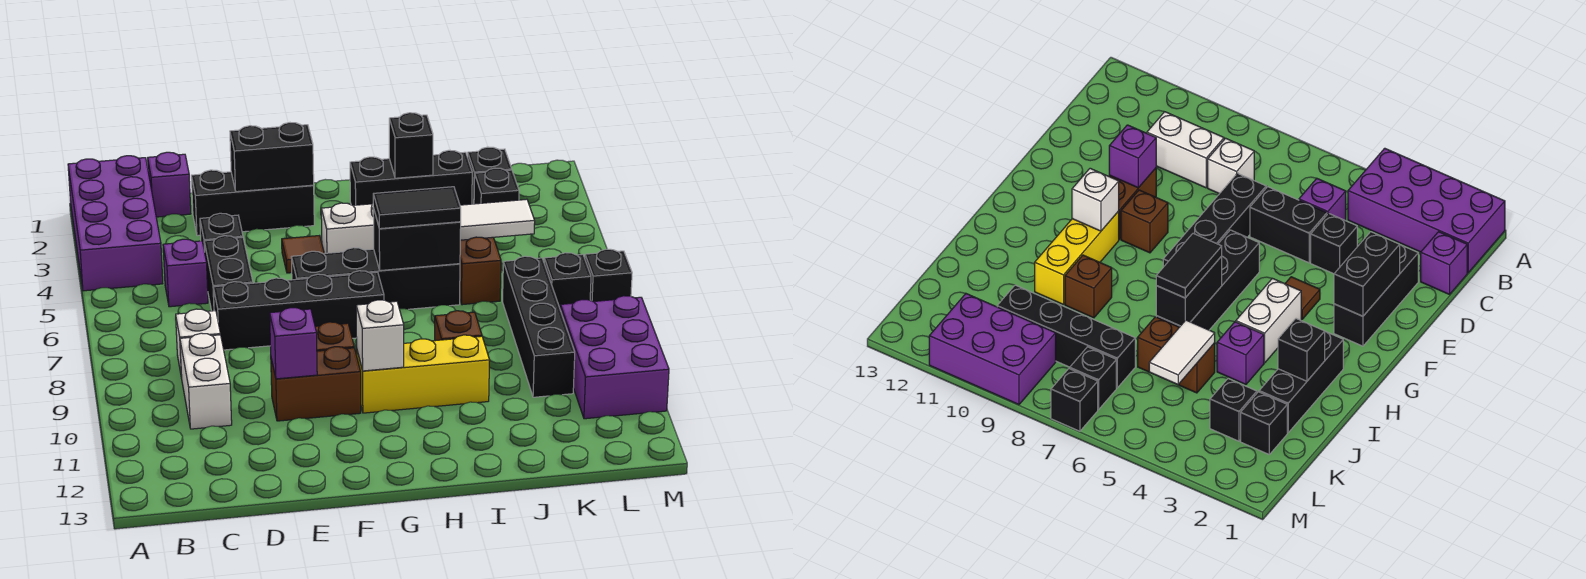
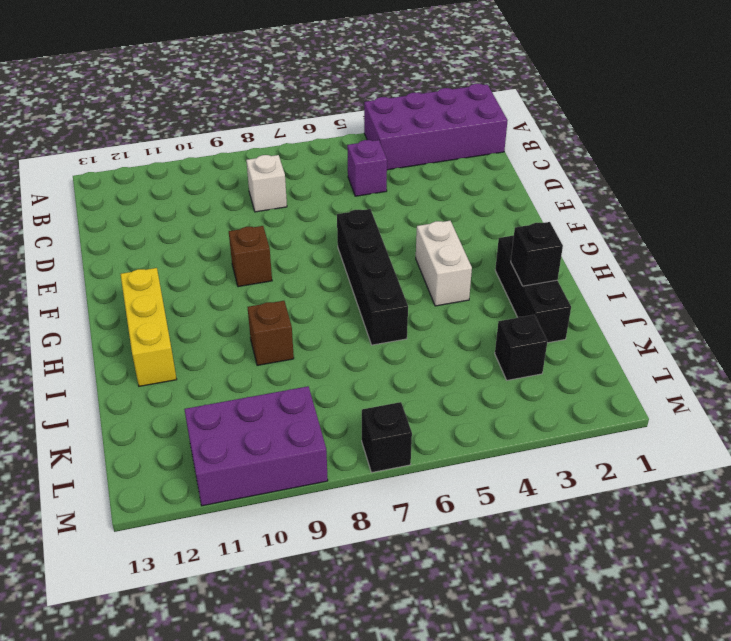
yellow 1x3 brick [121,268,177,386] -> yellow 1x3 brick moved to [357,335,490,413]
none -> purple 1x1 brick [148,152,191,217]
none -> white 1x2 brick [180,333,232,429]
none -> black 1x3 brick [191,170,314,236]
none -> black 1x1 brick [200,213,243,251]

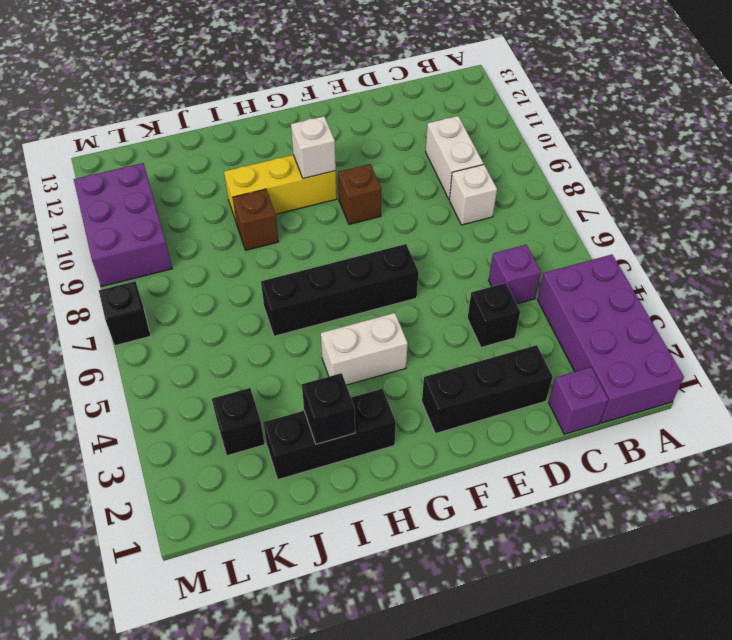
none -> black 1x2 brick [204,236,253,311]
none -> black 1x4 brick [213,271,384,350]
none -> brown 1x2 brick [271,347,361,421]
none -> brown 1x1 tile [282,236,324,273]

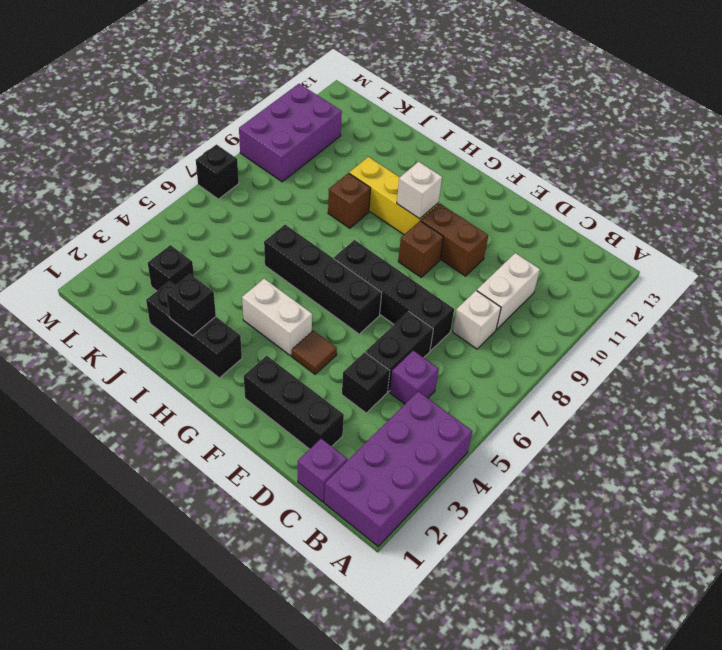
none -> purple 1x1 brick [1217,322,1264,385]
none -> brown 1x2 brick [460,237,501,305]
none -> black 1x1 brick [468,147,512,204]
none -> black 1x4 brick [503,256,575,397]

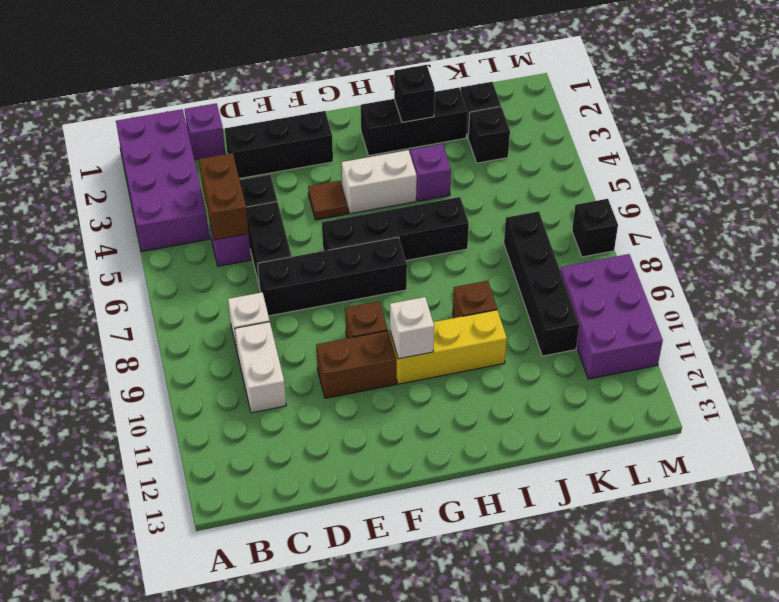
brown 1x2 brick [199,153,249,240] -> brown 1x2 brick moved to [460,237,501,305]
none -> black 1x1 brick [544,253,591,308]
none -> black 1x2 brick [230,123,314,192]
none -> purple 1x1 brick [270,308,317,379]
none -> black 1x2 brick [373,208,461,271]

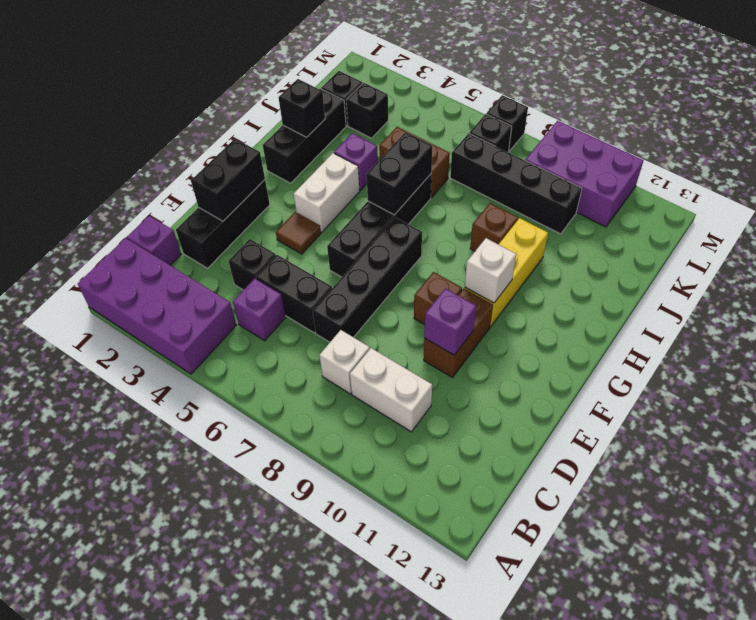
none -> white 1x2 tile [460,199,535,240]
none -> black 1x2 tile [373,187,461,229]

